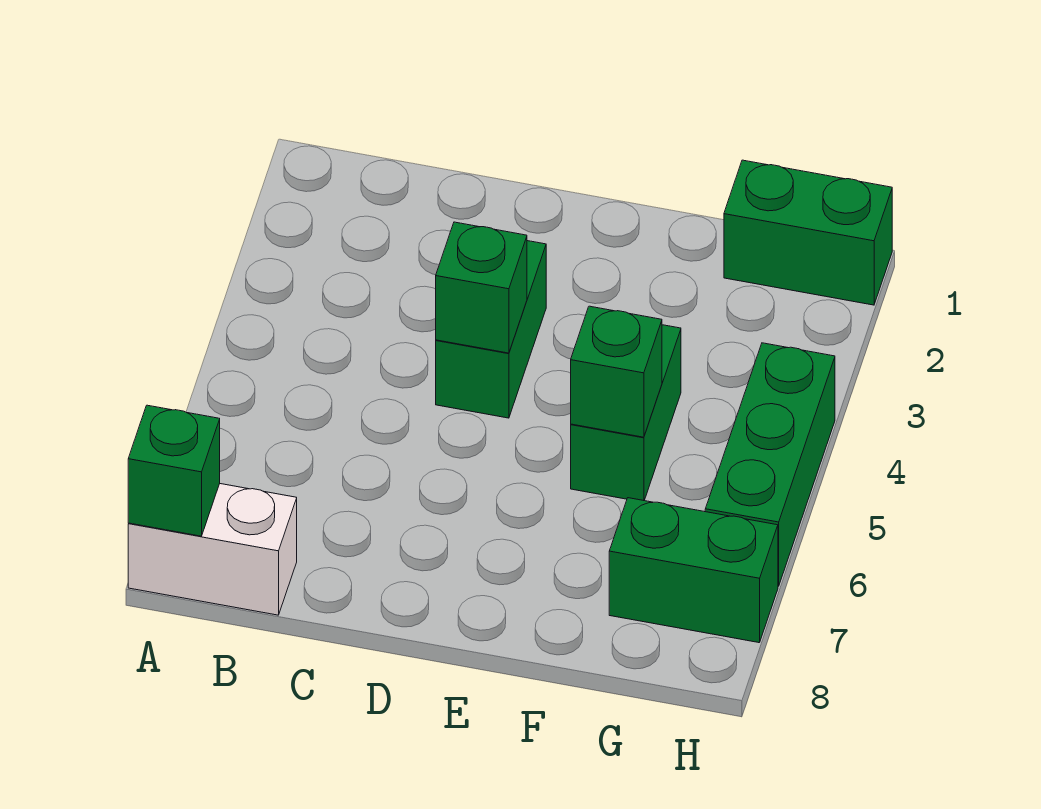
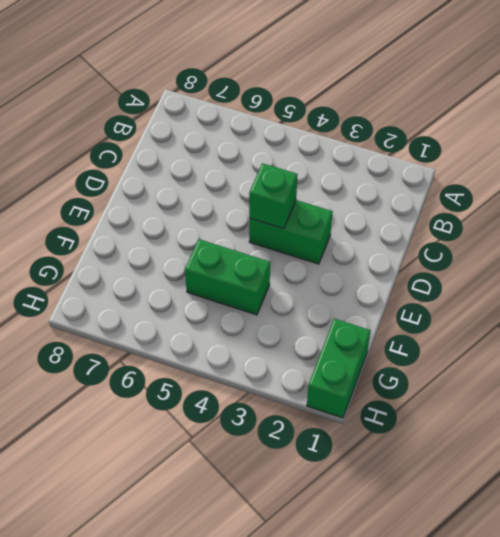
none -> white 1x2 brick [128,484,297,615]
none -> green 1x2 brick [609,498,778,643]

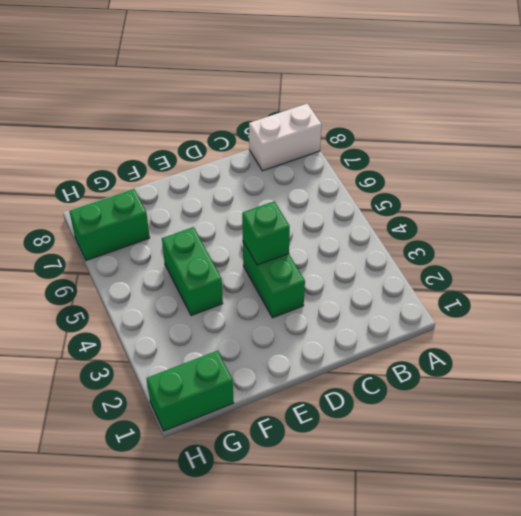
none -> green 1x3 brick [705,343,835,586]
none -> green 1x1 brick [128,405,220,536]

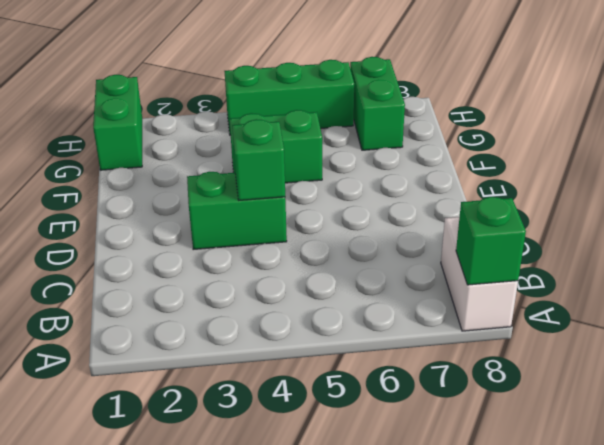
none -> green 1x1 brick [571,306,662,437]

